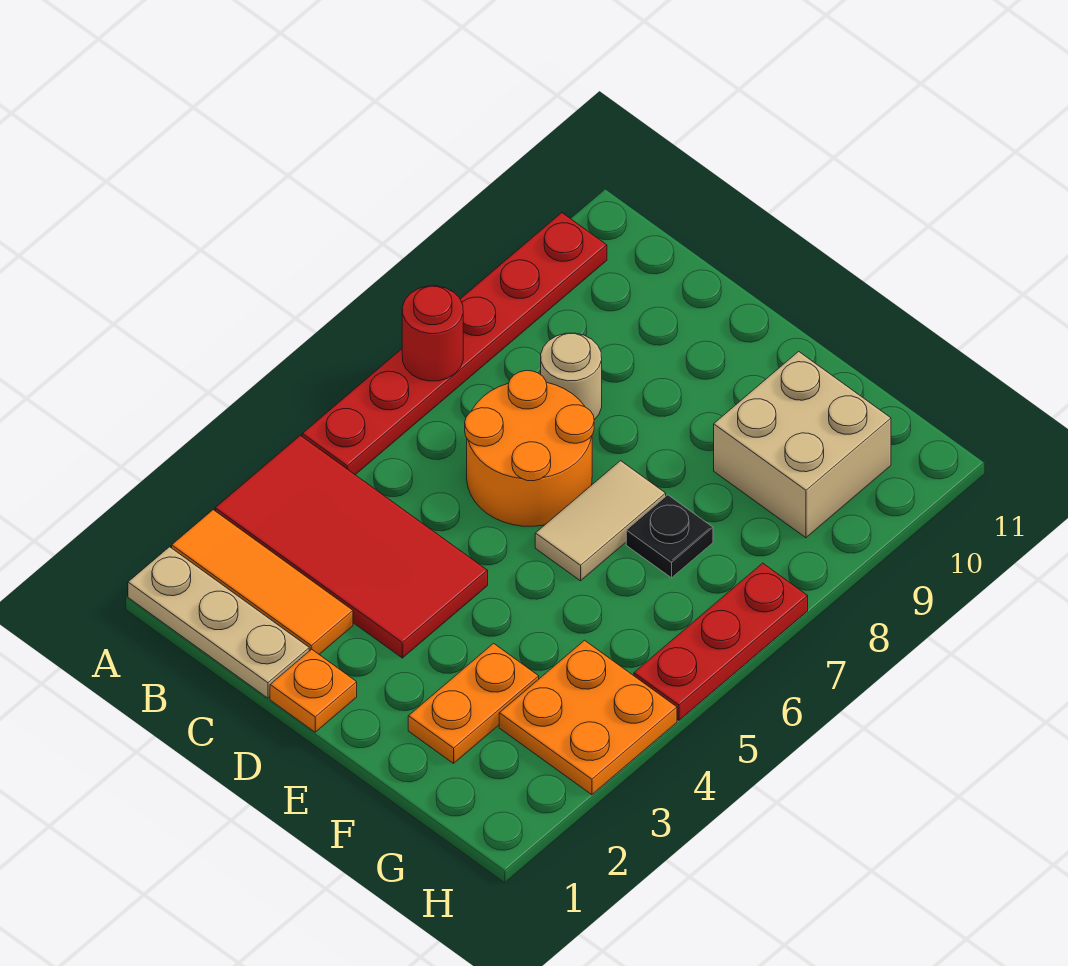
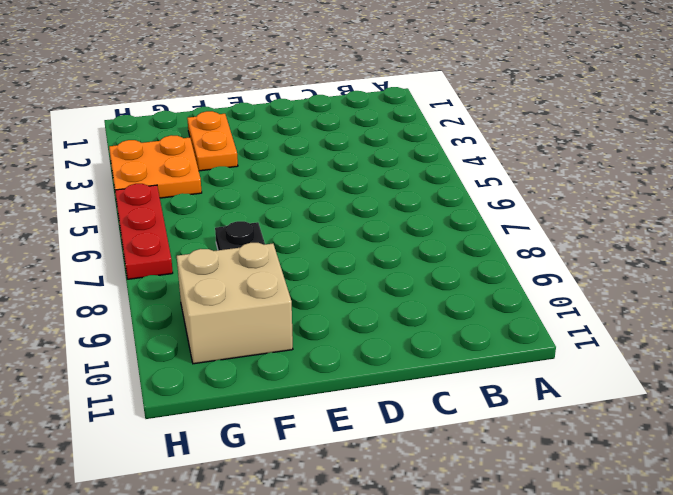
none -> tan 1x3 plate [128,547,309,698]
none -> orange 1x3 tile [172,510,353,654]
none -> red 2x4 tile [215,435,488,658]

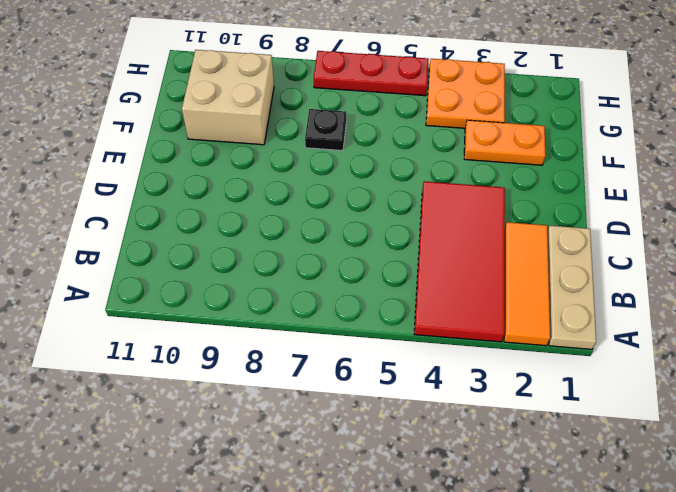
none -> red 1x6 plate [302,213,607,475]
none -> orange 2x2 round brick [465,371,594,526]
none -> tan 1x1 round brick [541,333,602,420]

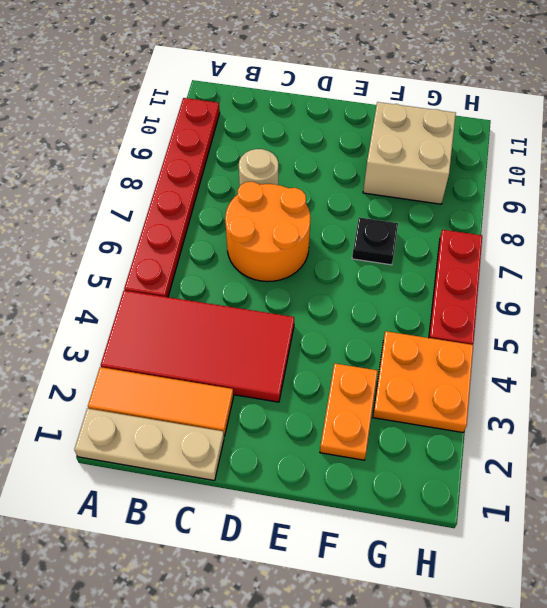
none -> orange 1x1 plate [270,649,357,732]
none -> tan 1x2 tile [535,461,666,581]
none -> red 1x1 round brick [402,286,463,381]

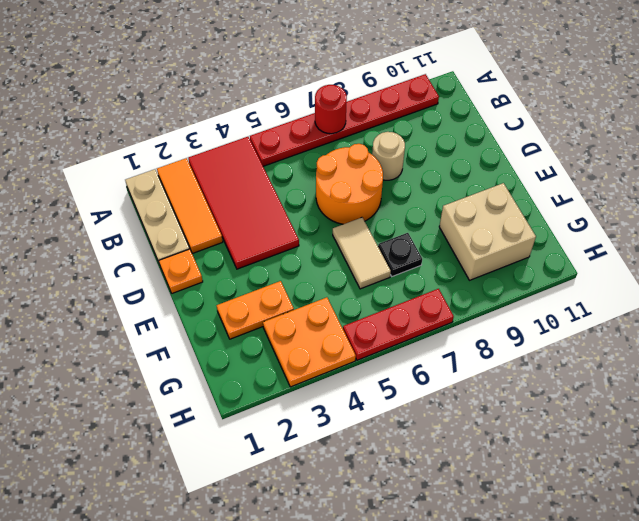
tan 1x2 tile [333,217,391,289] -> tan 1x2 tile turned to [535,461,666,581]

